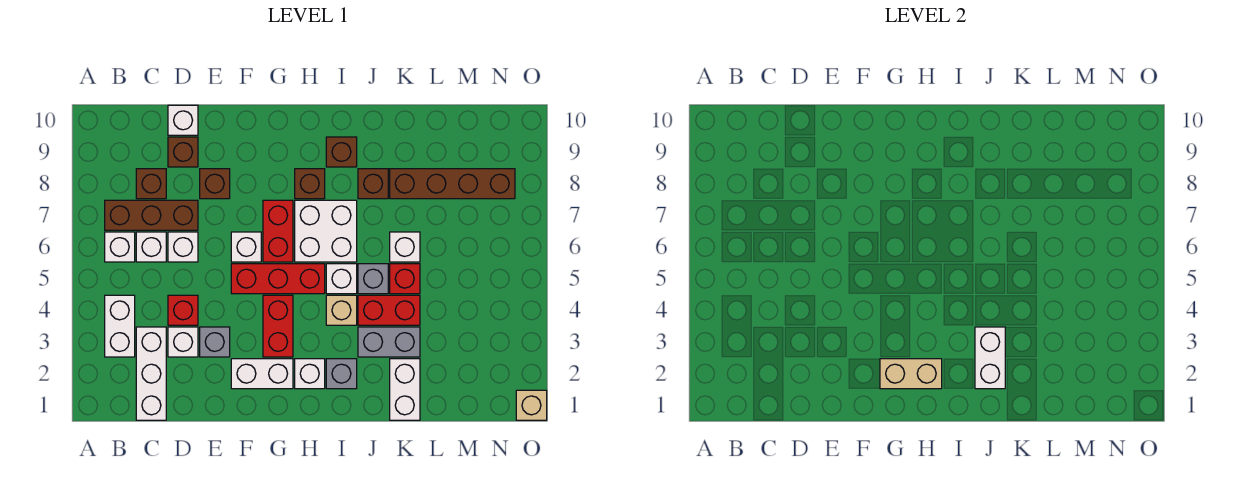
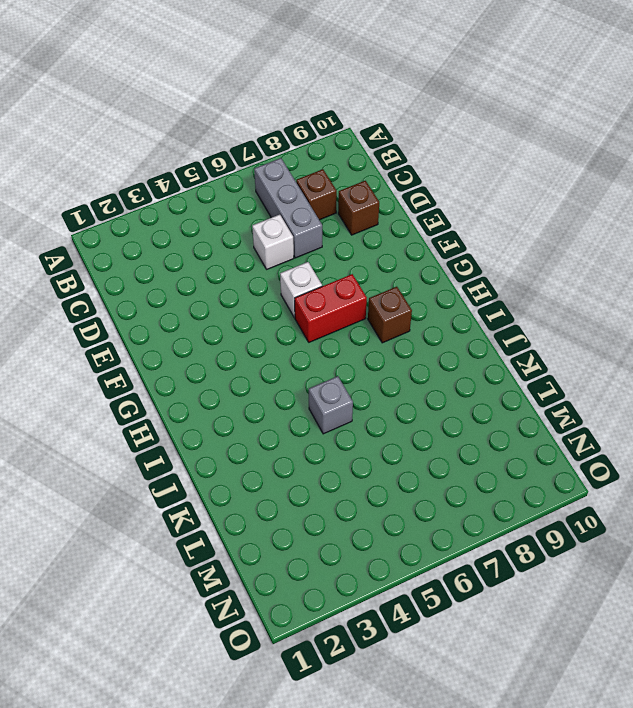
grey 1x3 brick [254,158,322,258] -> brown 1x3 brick [105,200,198,230]
none -> white 1x2 brick [105,295,135,357]
none -> white 1x1 brick [105,232,135,262]
none -> white 1x3 brick [136,327,166,420]
none -> white 1x1 brick [136,232,166,262]

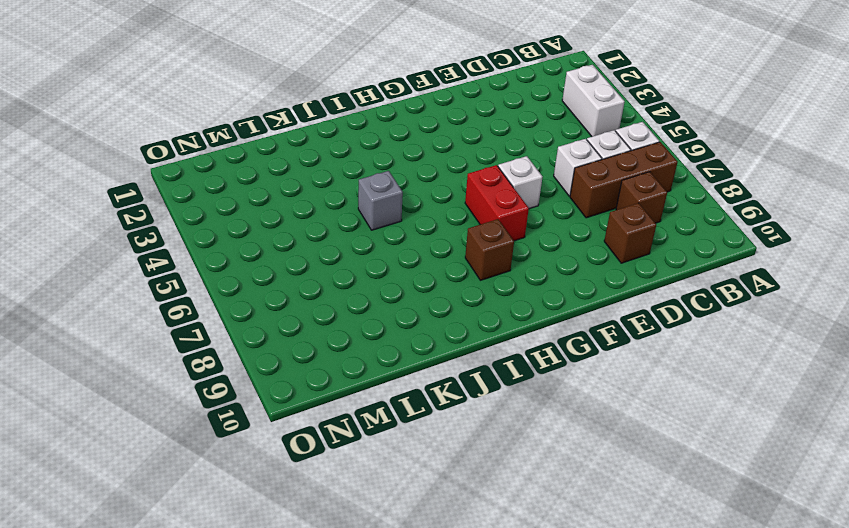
none -> white 1x3 brick [136,327,166,420]
none -> white 1x1 brick [168,327,198,357]
none -> red 1x1 brick [168,295,198,325]
none -> white 1x1 brick [168,105,198,135]

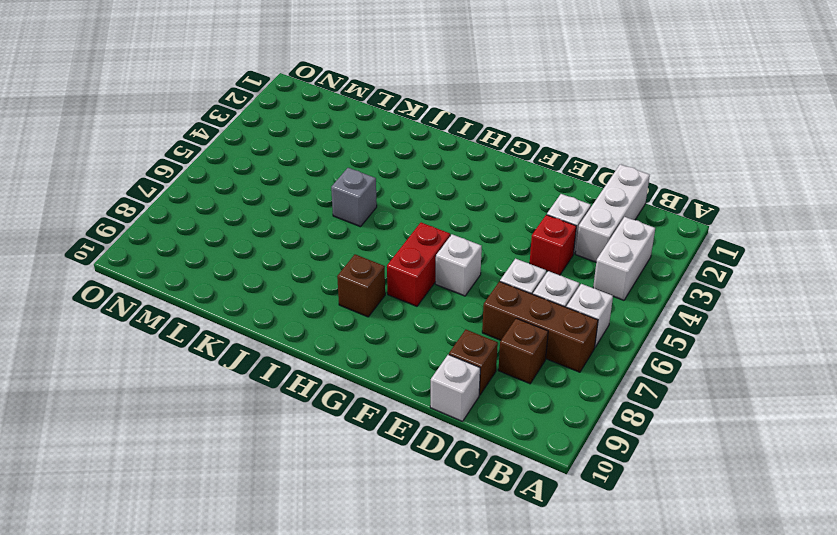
none -> grey 1x1 brick [200,327,230,357]
none -> brown 1x1 brick [200,169,230,199]
none -> white 1x2 brick [231,359,293,389]
none -> red 1x3 brick [231,264,325,294]

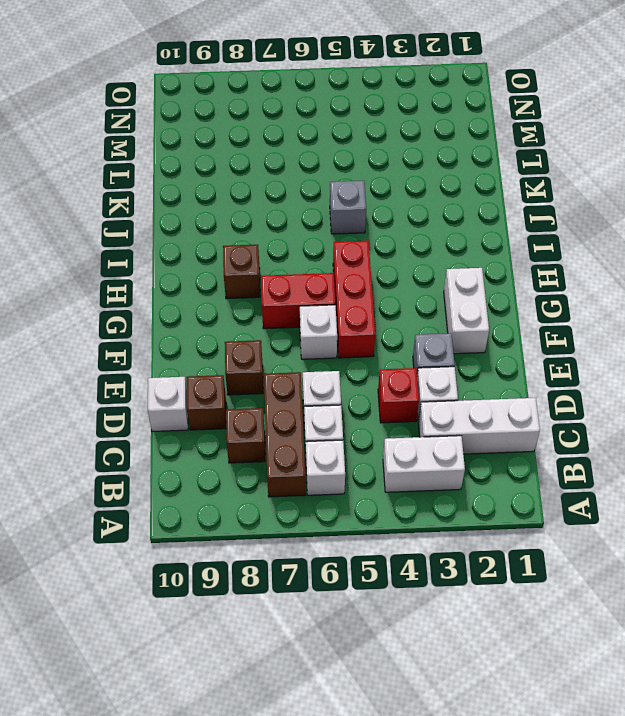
none -> red 1x2 brick [263,295,293,357]
none -> white 1x1 brick [295,359,325,389]
none -> white 2x2 brick [295,200,357,262]
none -> grey 1x1 brick [326,359,357,389]

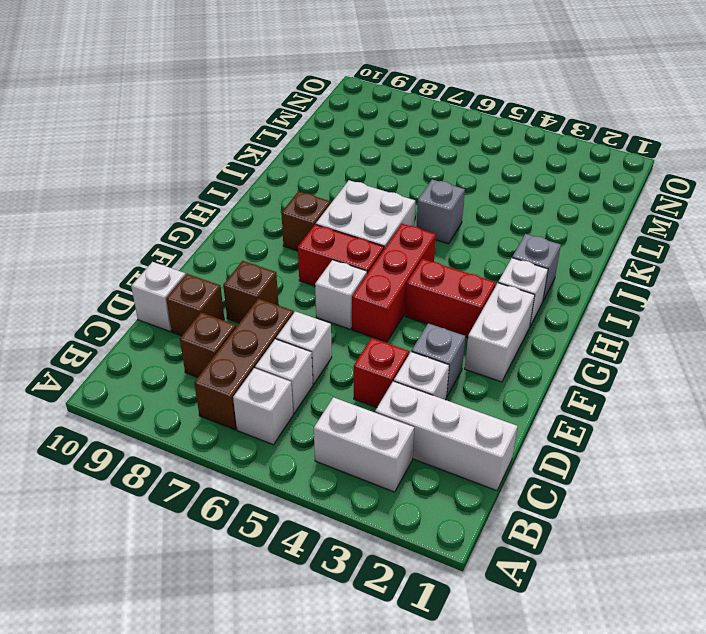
none -> tan 1x1 brick [326,295,357,325]
none -> white 1x1 brick [326,264,357,294]
none -> brown 1x1 brick [326,137,357,167]
none -> grey 1x2 brick [358,327,420,357]

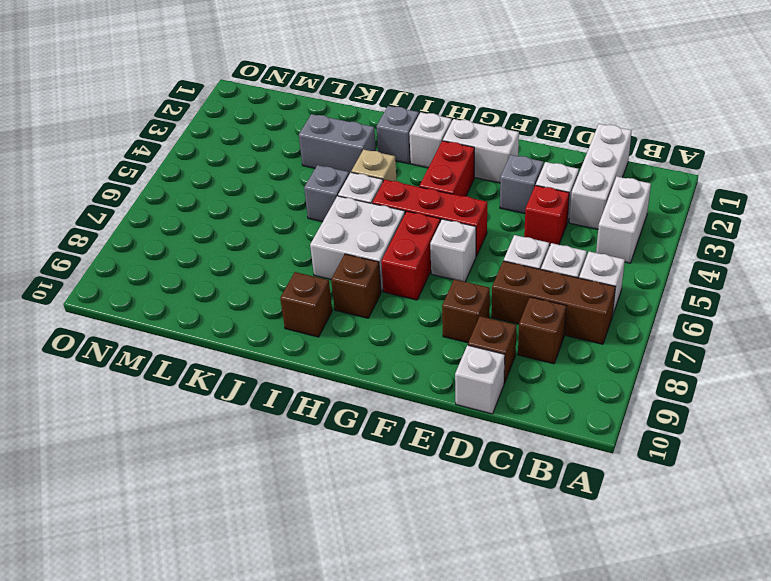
none -> red 1x2 brick [358,295,420,325]
none -> brown 1x1 brick [358,169,388,199]
none -> white 1x2 brick [390,359,420,420]
none -> red 1x1 brick [390,264,420,294]

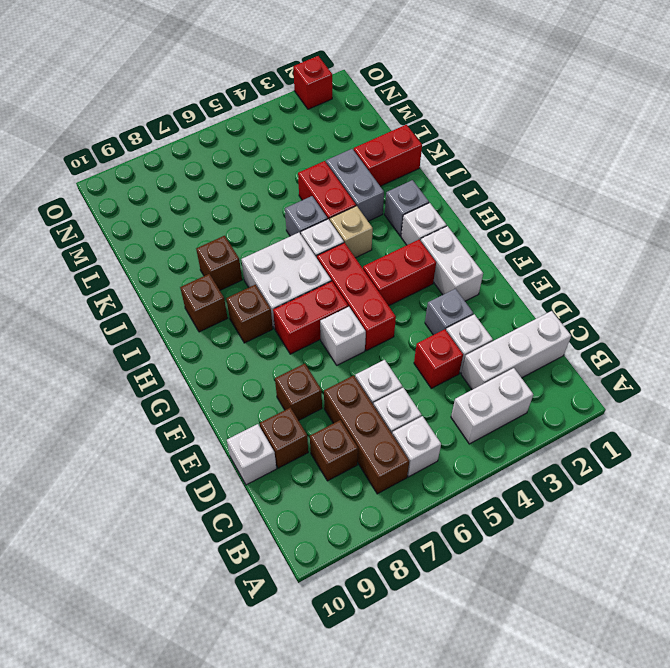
red 1x2 brick [354,125,422,186] -> white 1x2 brick [390,359,420,420]
red 1x1 brick [293,56,332,109] -> red 1x1 brick moved to [390,264,420,294]
none -> white 1x1 brick [390,232,420,262]
none -> brown 1x4 brick [390,169,515,199]
none -> tan 1x1 brick [516,390,547,420]
none -> tan 1x2 brick [880,359,942,389]

